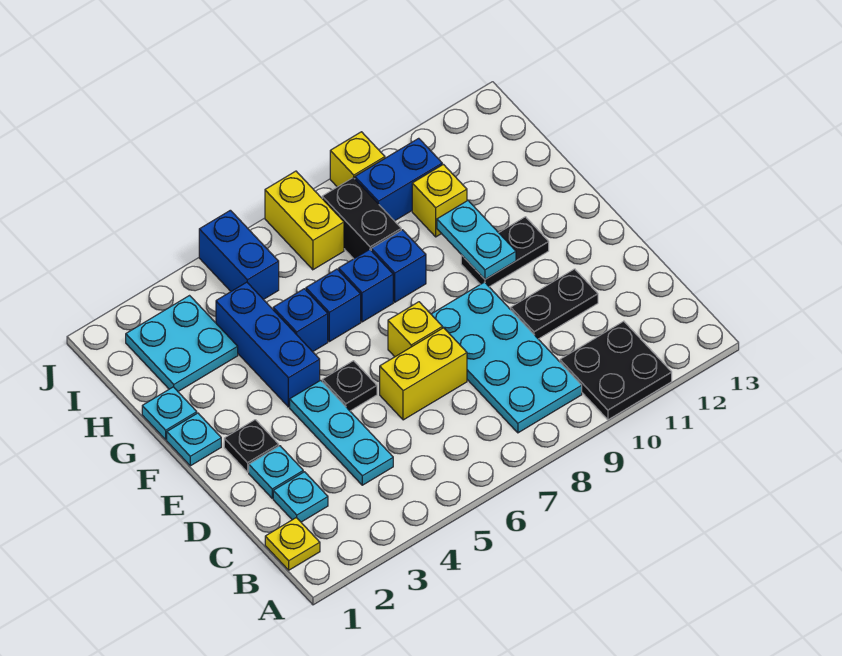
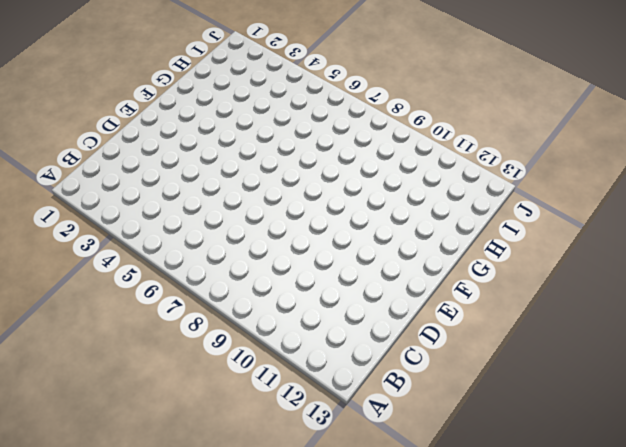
none -> black 2x2 plate [560,321,672,420]
none -> yellow 1x1 plate [265,517,320,570]
none -> cyan 2x4 plate [431,282,582,433]

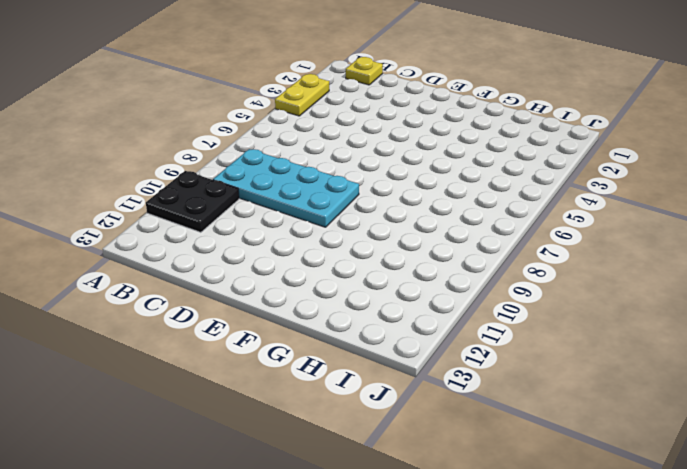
yellow 1x2 plate [275,74,329,116] -> none
none -> cyan 1x1 plate [273,472,328,522]
none -> cyan 1x3 plate [290,380,393,485]
none -> cyan 1x1 plate [249,446,303,498]

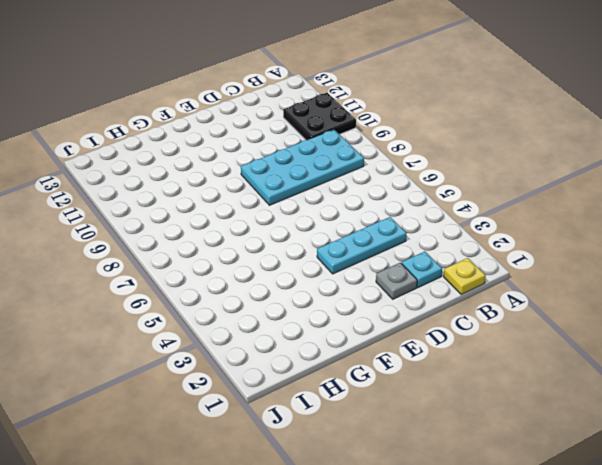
grey 1x1 plate [376,263,417,299] -> cyan 1x1 plate [249,446,303,498]
none -> yellow 1x2 brick [380,328,467,420]
none -> black 1x2 plate [511,269,598,339]
none -> black 1x1 plate [224,420,279,472]

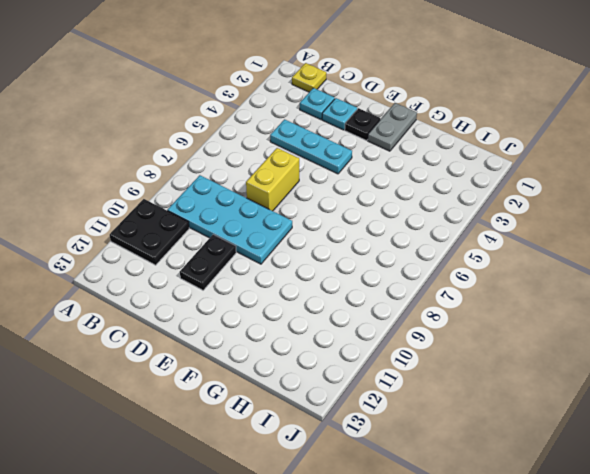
grey 1x2 plate [368,103,417,151] -> cyan 1x1 plate [167,413,221,466]
none -> black 1x1 plate [322,361,377,411]
none -> yellow 1x1 brick [388,302,442,357]
none -> blue 1x3 brick [216,282,320,407]

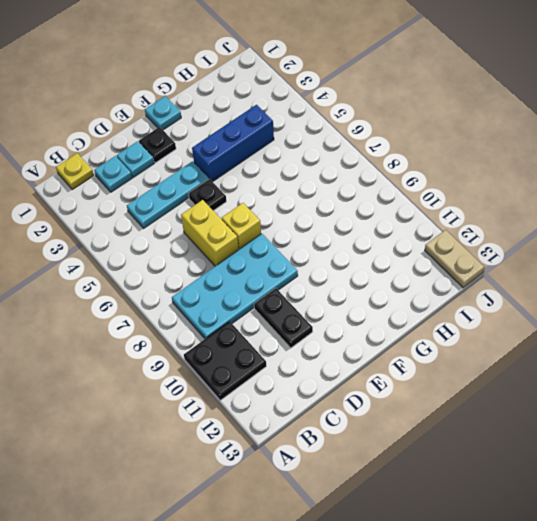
tan 1x2 plate [425,230,484,288] -> none
none -> black 1x2 plate [461,217,549,287]
none -> cyan 1x1 plate [142,387,197,440]
none -> blue 1x1 brick [273,289,328,352]

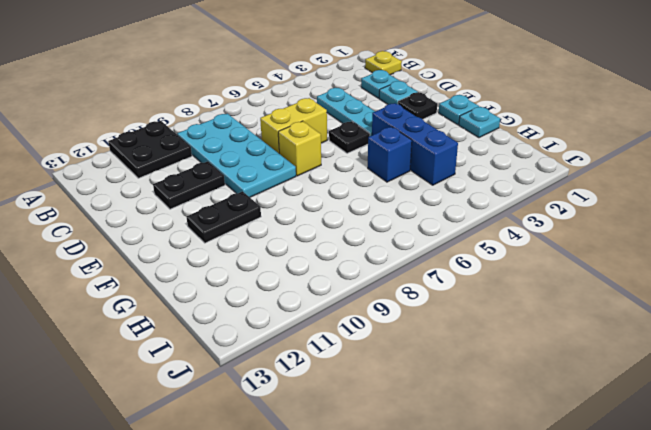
none -> blue 1x1 brick [306,269,361,342]
none -> blue 1x1 brick [339,249,393,322]
none -> blue 1x1 brick [371,230,426,302]

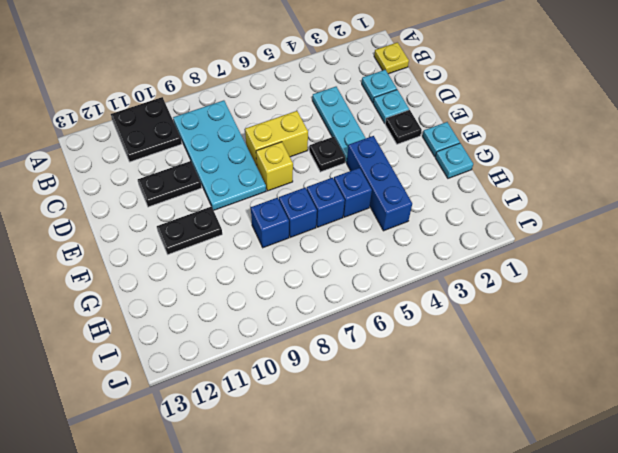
none -> cyan 2x2 plate [126,296,238,391]
none -> black 1x2 brick [322,178,401,259]
none -> yellow 1x1 brick [412,164,467,237]

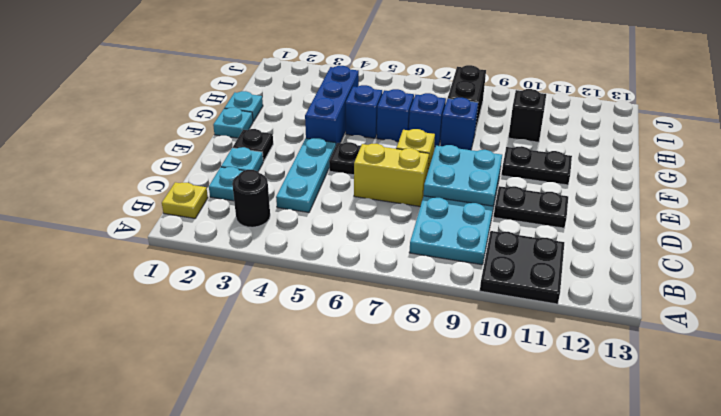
black 1x1 round brick [232,170,270,227] -> none
cyan 2x2 plate [424,145,502,206] -> cyan 2x2 plate moved to [126,296,238,391]
black 1x1 brick [508,89,546,142] -> yellow 1x1 brick [412,164,467,237]
none -> blue 1x2 brick [199,210,279,300]
none -> yellow 1x2 brick [265,171,344,270]
none -> blue 1x2 brick [355,138,442,221]

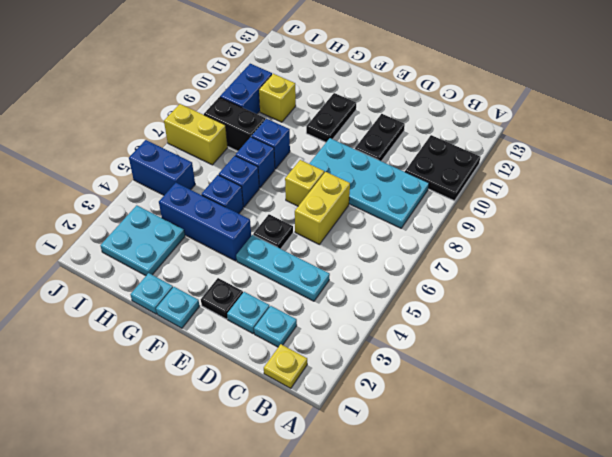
none -> yellow 1x1 brick [330,132,385,187]
none -> cyan 1x2 plate [437,201,516,279]

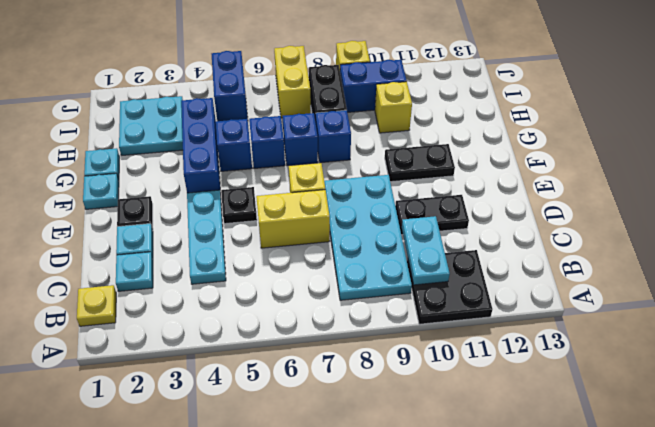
cyan 1x2 plate [401,216,450,285] -> cyan 1x2 plate moved to [437,201,516,279]

